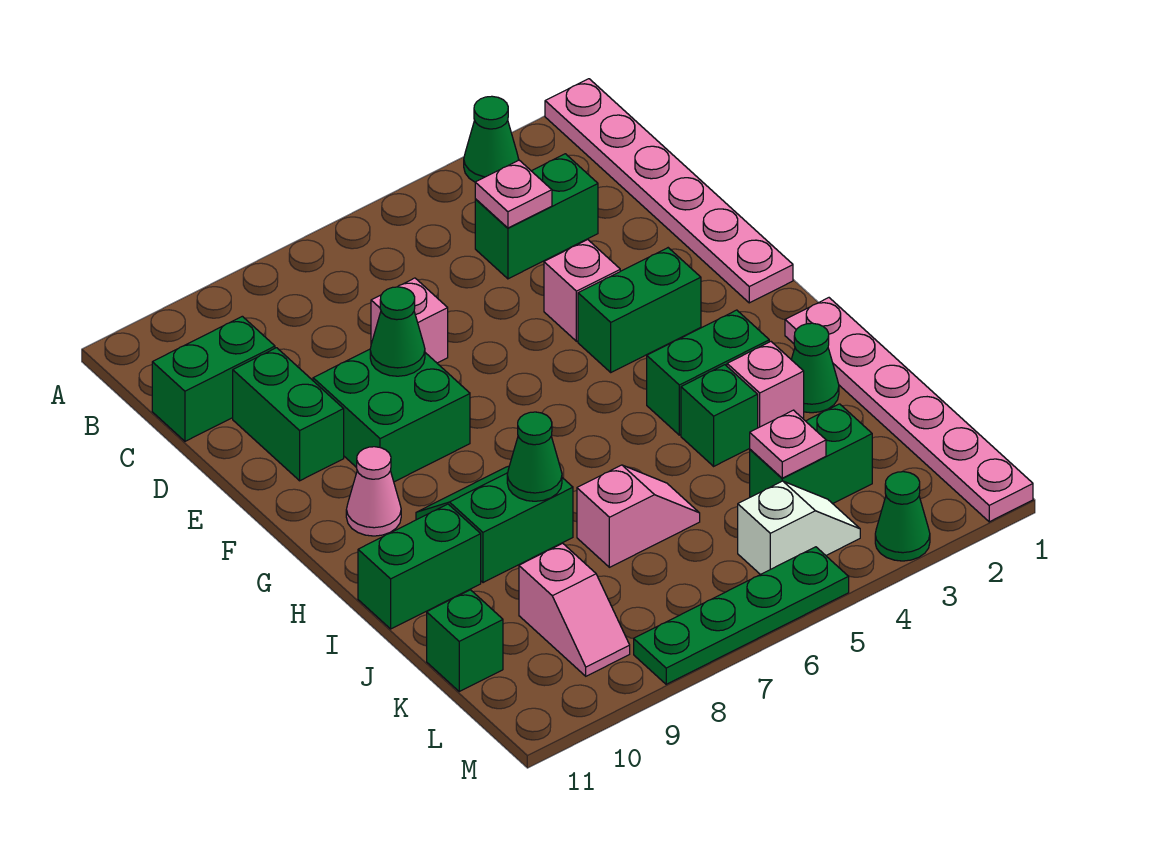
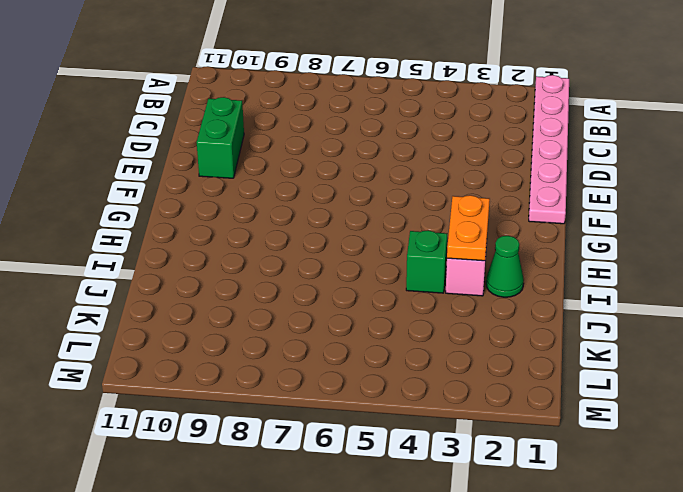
orange 1x2 plate [447,195,490,261] -> none
none -> green 1x1 cone [464,96,519,182]
none -> green 1x2 brick [475,154,598,279]
none -> green 1x2 brick [152,316,275,441]

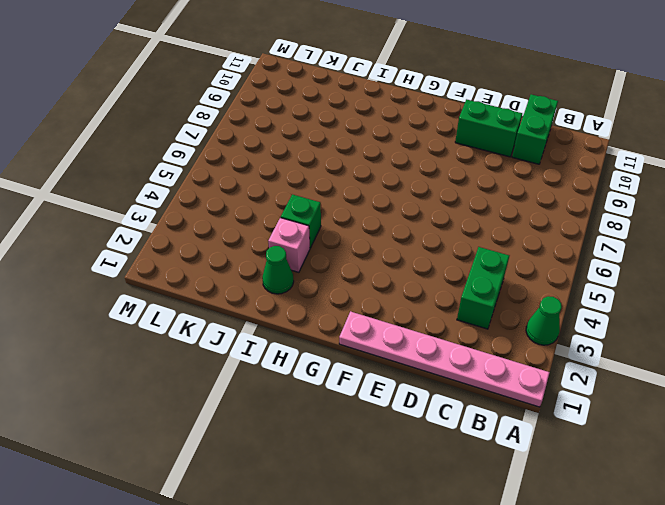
none -> pink 1x1 brick [371,278,448,363]
none -> pink 1x1 brick [544,240,620,341]
none -> green 2x2 brick [313,349,470,482]

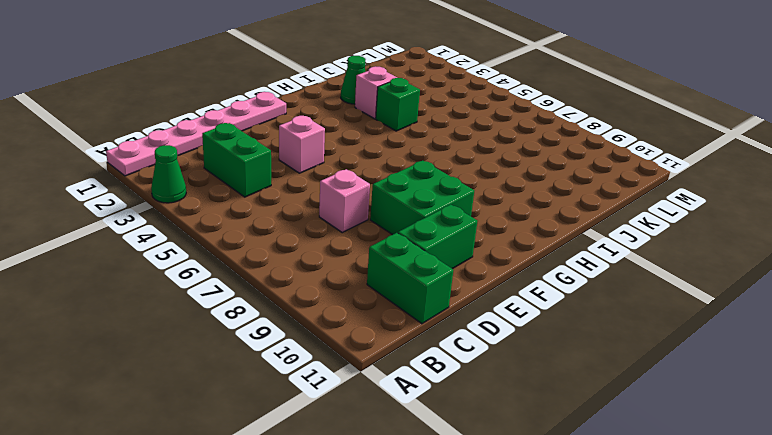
none -> green 1x2 brick [578,248,701,372]
none -> pink 1x1 cone [346,447,401,536]
none -> pink 1x6 plate [785,298,1033,522]

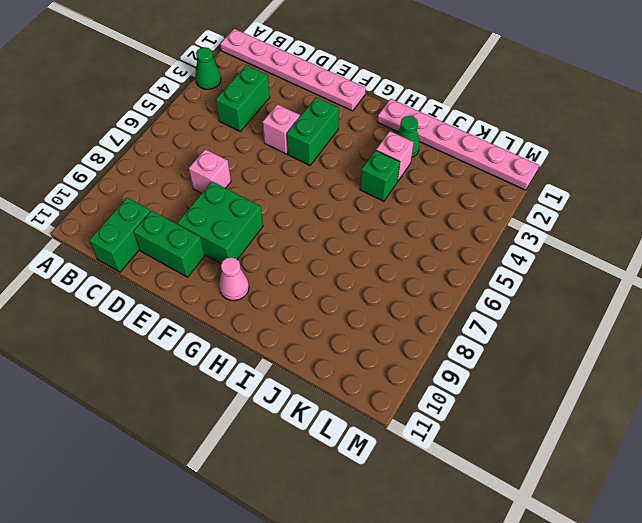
none -> green 1x2 brick [647,310,769,435]
none -> green 2x2 slope [416,466,573,583]
none -> green 1x2 brick [358,504,481,629]

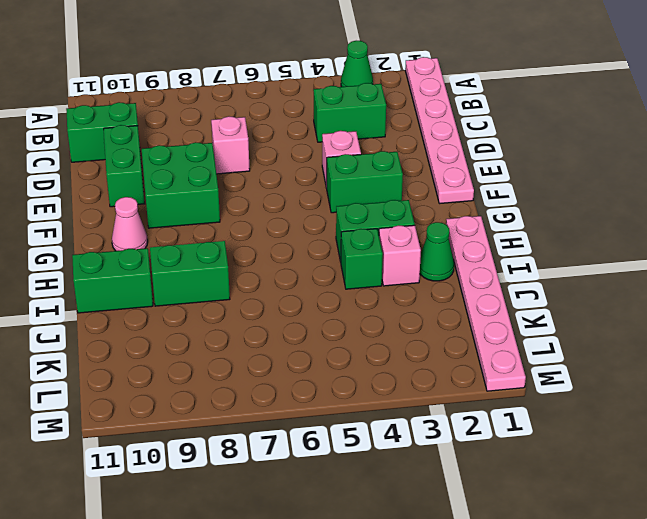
none -> pink 1x2 slope [577,465,700,567]
none -> green 1x2 brick [750,404,872,504]
none -> pink 1x2 slope [519,543,630,676]

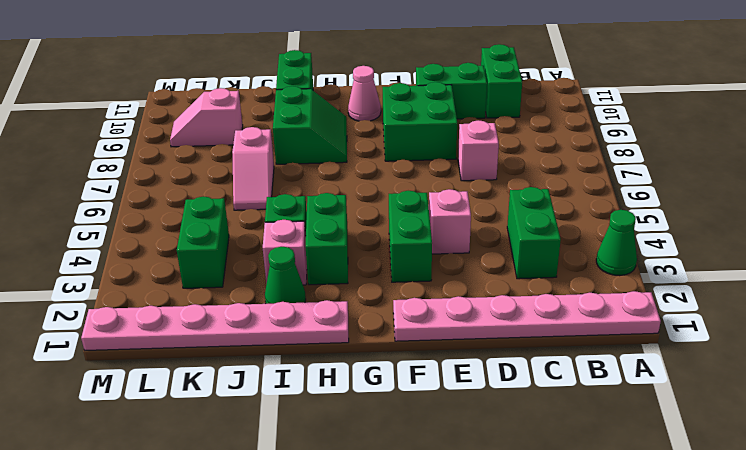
none -> green 1x1 brick [427,590,503,691]
none -> white 1x2 slope [738,481,860,575]
none -> green 1x1 cone [875,472,930,561]

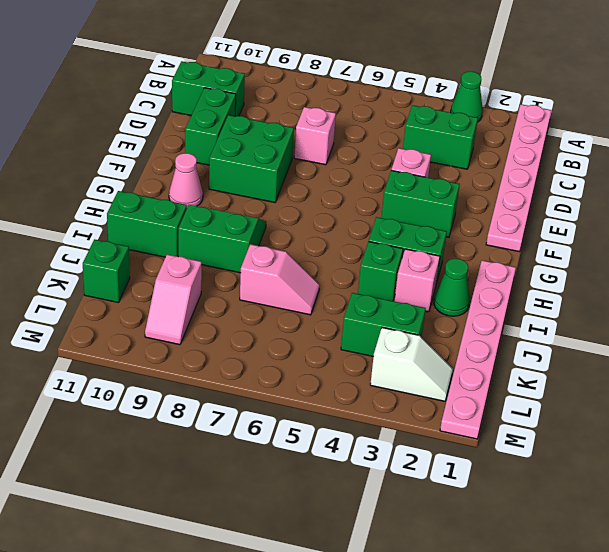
white 1x2 slope [370,328,453,401] -> white 1x2 slope moved to [738,481,860,575]
none -> green 1x1 cone [875,472,930,561]
none -> green 1x4 plate [634,547,849,684]
none -> pink 1x1 plate [475,160,552,228]

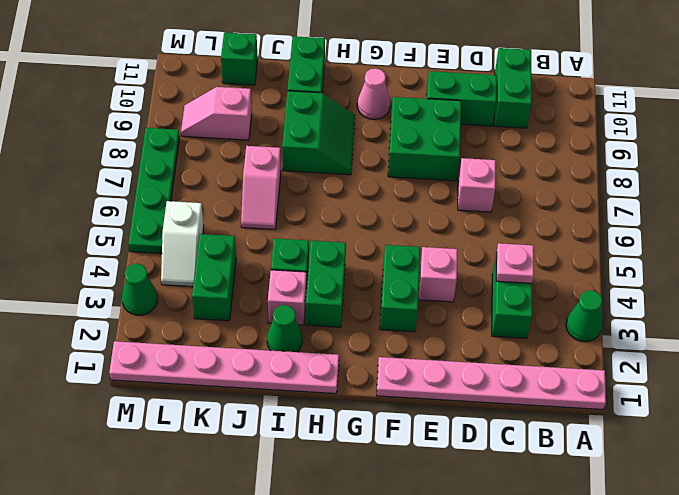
none -> green 1x1 cone [370,287,425,376]
none -> green 1x1 cone [507,412,562,501]
none -> pink 1x1 plate [750,410,826,478]

